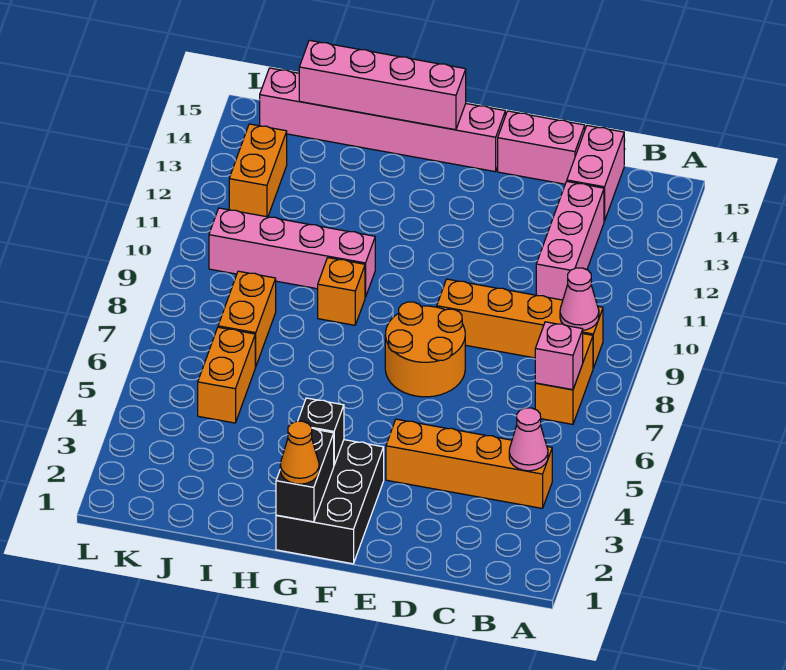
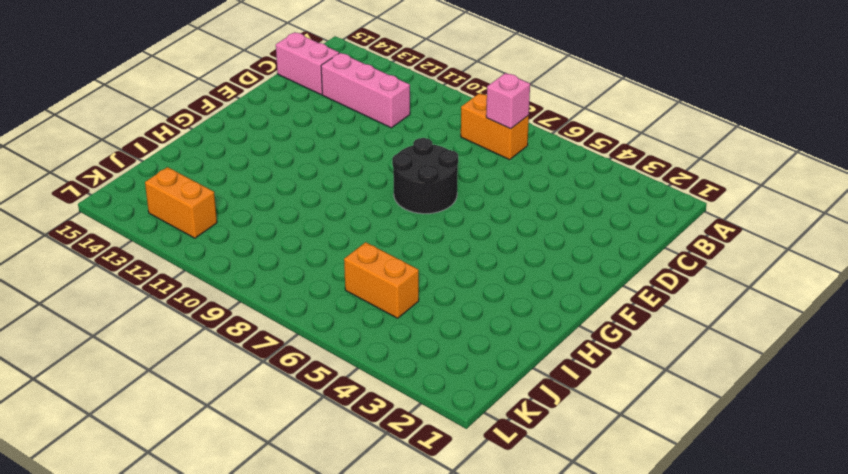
black 2x2 round brick [392,138,458,214] -> orange 2x2 round brick [385,302,465,397]
none -> orange 1x4 brick [386,419,552,508]
none -> orange 1x4 brick [437,279,603,368]
none -> pink 1x2 brick [498,111,585,184]

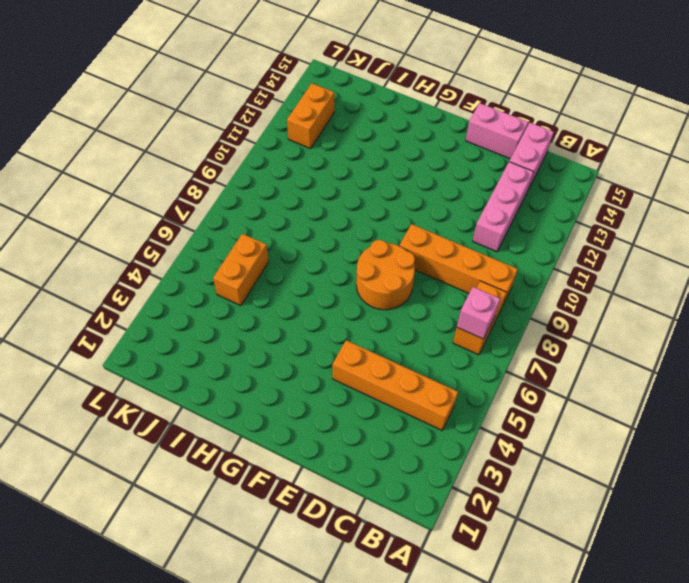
none -> black 2x3 brick [276,440,384,564]
none -> pink 1x6 brick [260,68,505,172]
none -> orange 1x1 brick [318,258,365,325]

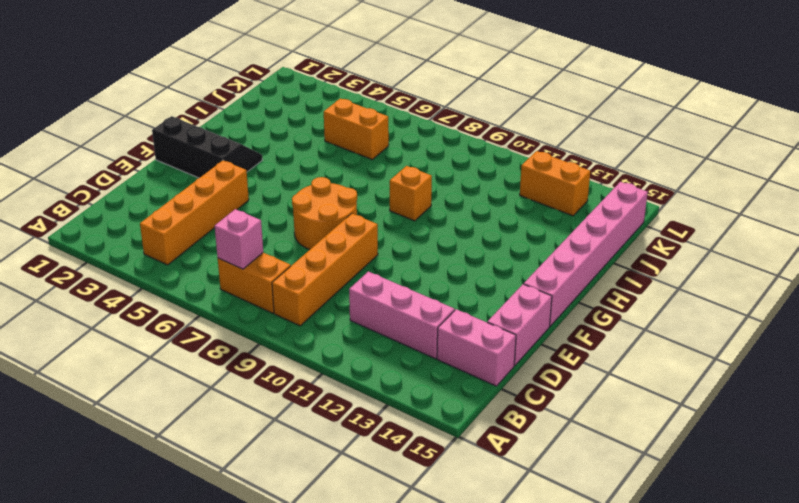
black 2x3 slope [152,116,262,178] -> black 2x3 brick [276,440,384,564]
none -> pink 1x4 brick [209,208,375,297]
none -> orange 1x2 brick [218,271,276,367]
none -> pink 1x1 cone [509,408,548,471]

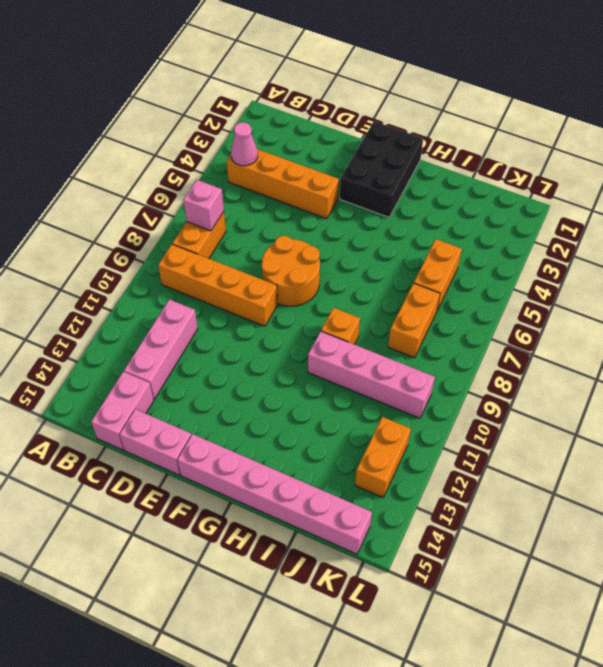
none -> pink 1x1 cone [560,268,599,330]
none -> black 1x2 brick [276,428,334,522]
none -> black 1x1 brick [298,398,344,465]

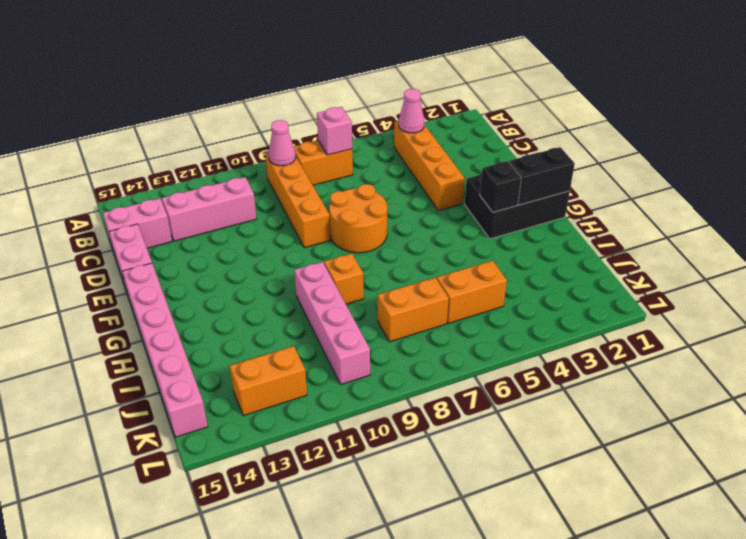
none -> pink 1x4 brick [299,40,466,130]
none -> orange 1x1 cone [280,421,319,484]

